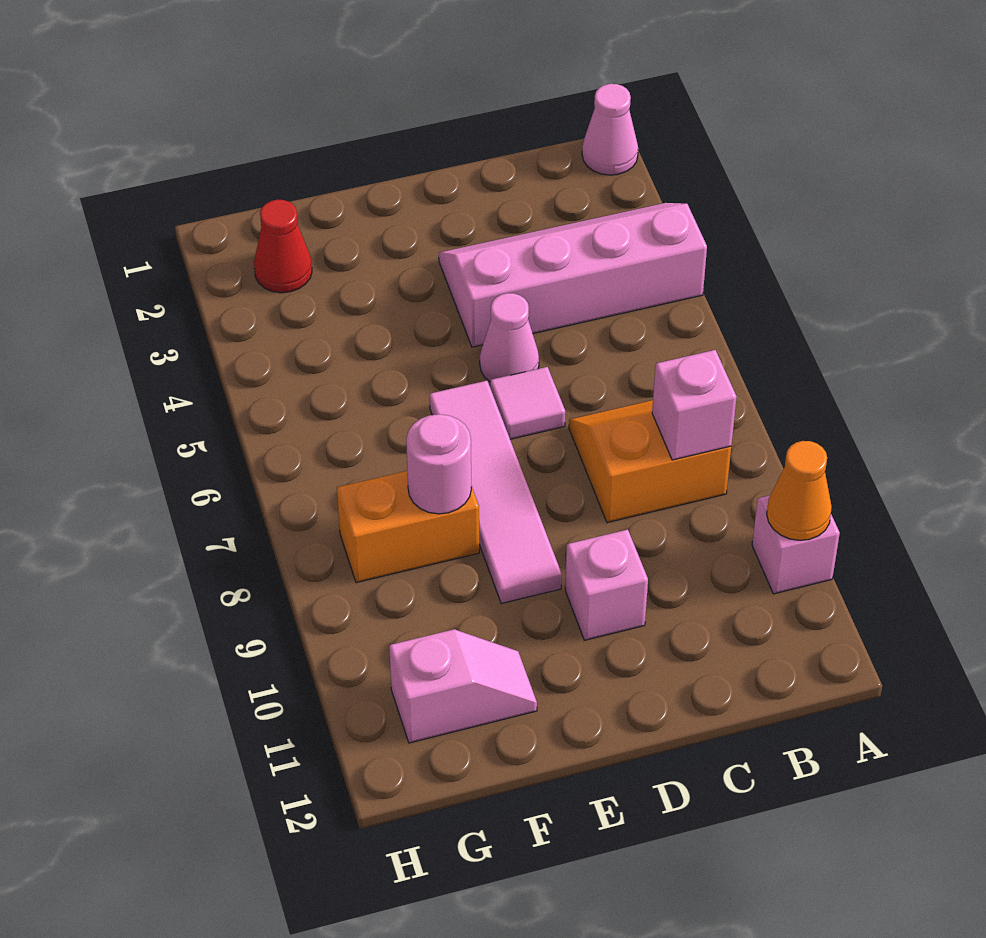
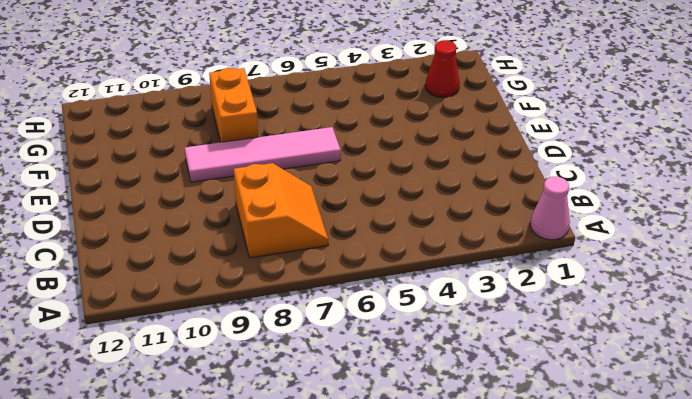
none -> pink 2x4 slope [439,203,707,347]
none -> pink 1x1 brick [752,495,840,594]
none -> pink 1x1 cone [480,293,539,381]

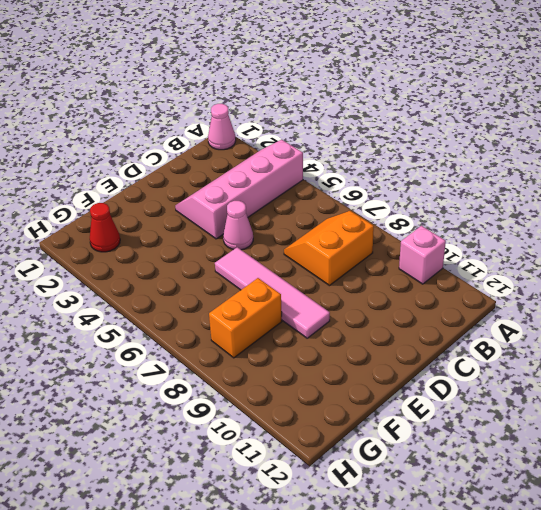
none -> pink 1x1 tile [490,367,565,439]
none -> pink 1x1 brick [565,530,648,640]
none -> pink 1x2 slope [389,629,537,743]

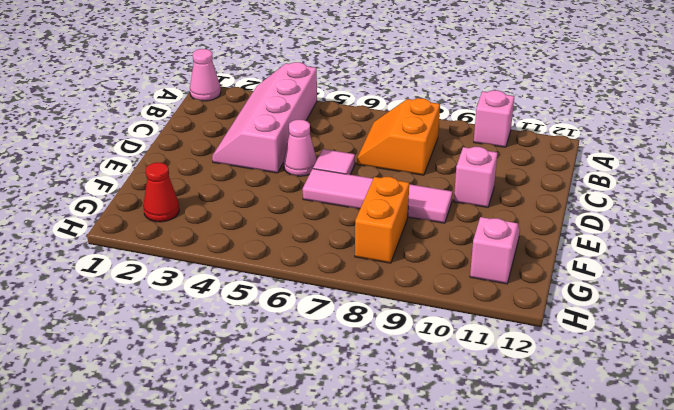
none -> orange 1x1 cone [767,441,832,540]
none -> pink 1x1 brick [652,350,737,460]
none -> pink 1x1 round brick [406,414,471,514]

